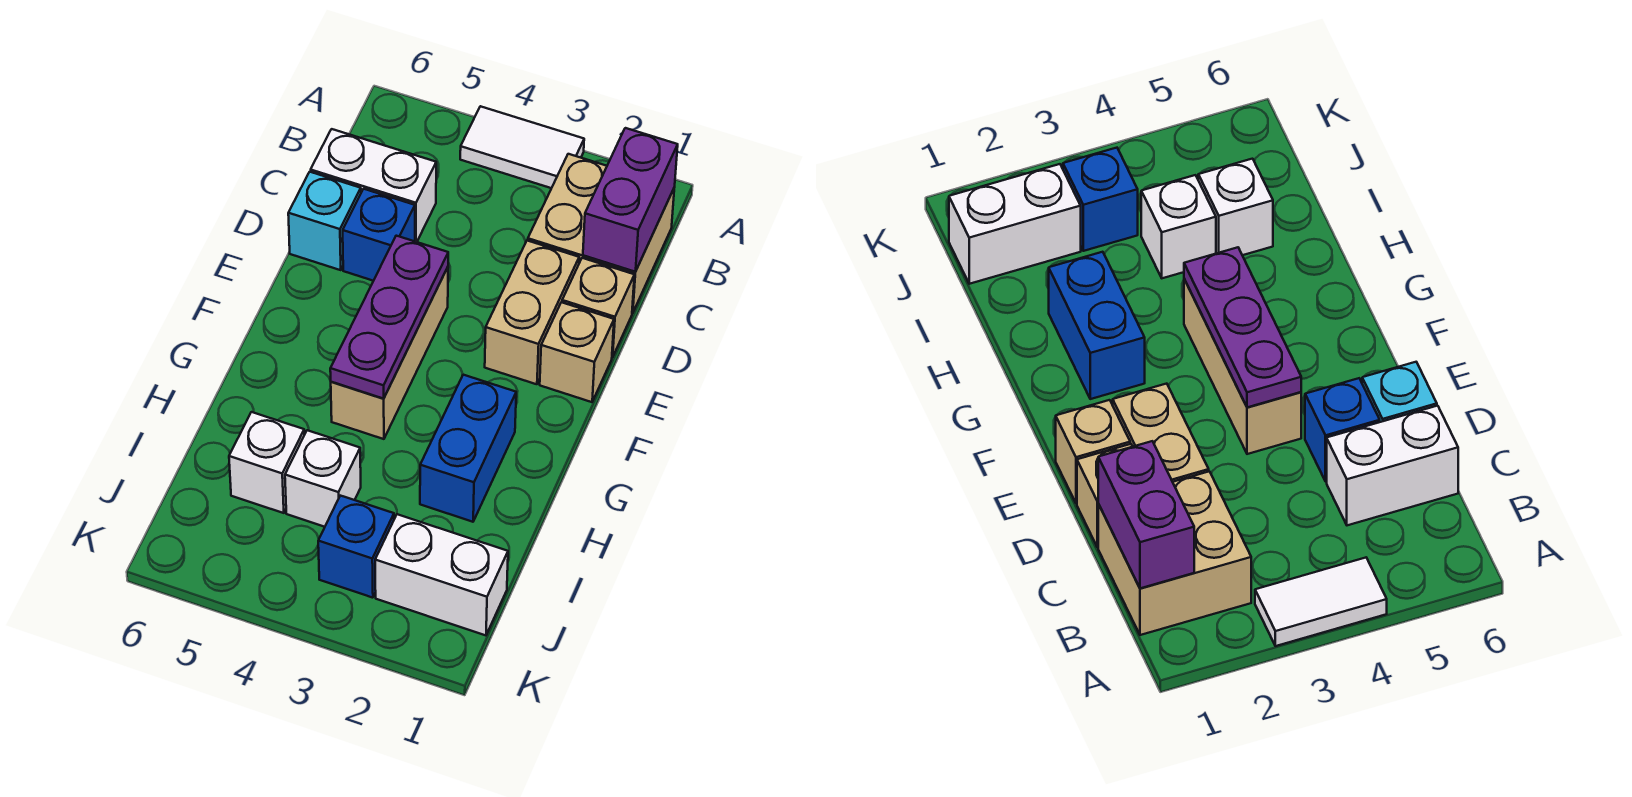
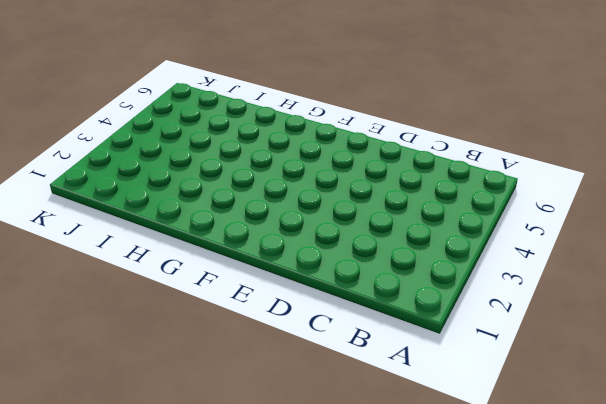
none -> white 1x2 tile [460,106,584,188]
none -> tan 2x2 brick [528,154,674,313]
none -> white 1x2 brick [311,129,436,242]

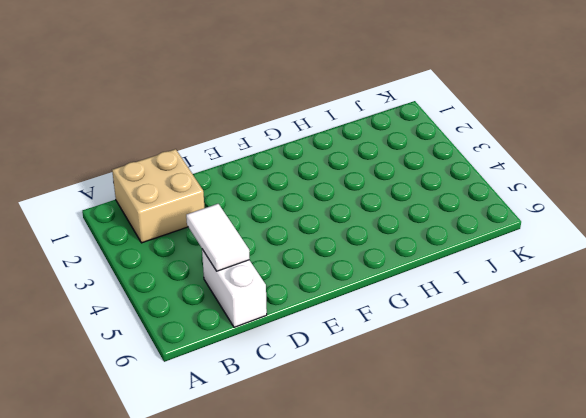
white 1x2 tile [186,204,250,271] -> white 1x2 tile moved to [460,106,584,188]
none -> tan 1x1 brick [562,258,634,357]
none -> tan 1x2 brick [485,240,579,384]
none -> blue 1x1 brick [343,189,415,281]

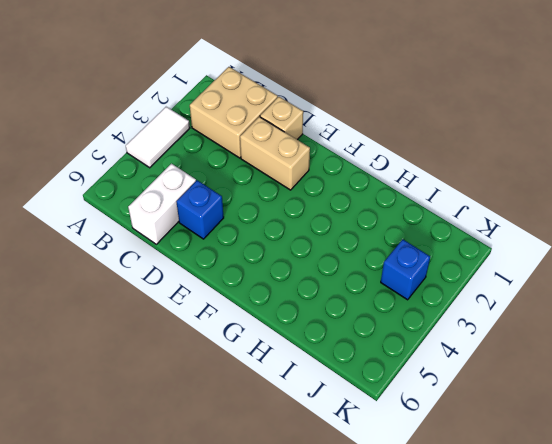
none -> cyan 1x1 brick [288,172,361,270]
none -> tan 1x1 brick [540,302,614,402]
none -> tan 1x3 brick [331,267,448,439]

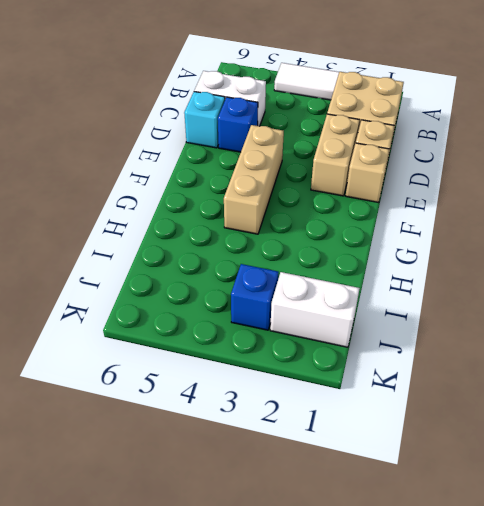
none -> blue 1x2 brick [420,375,516,522]
none -> white 1x1 brick [285,430,361,527]
none -> white 1x1 brick [229,412,304,513]

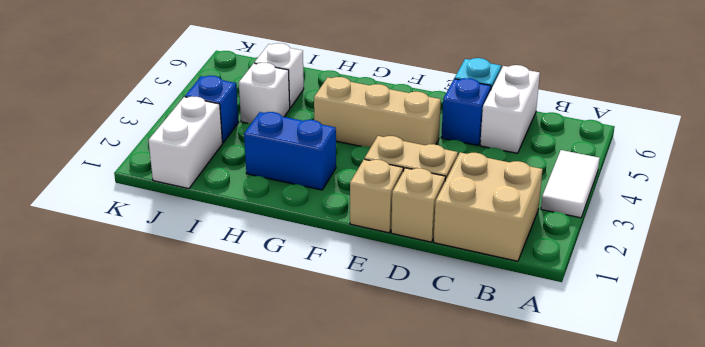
none -> purple 1x2 brick [583,128,678,272]
none -> purple 1x3 plate [330,236,448,399]

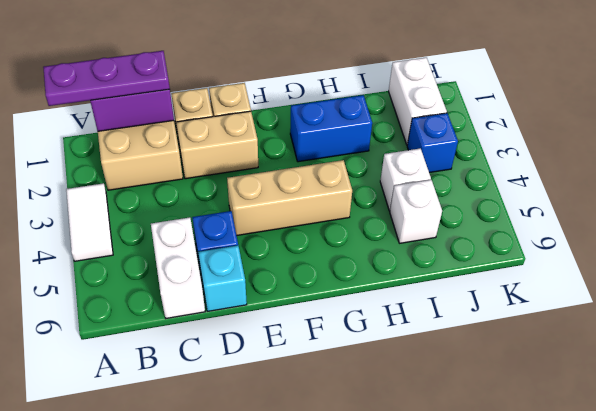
purple 1x3 plate [43,51,170,106] -> purple 1x3 plate moved to [330,236,448,399]

